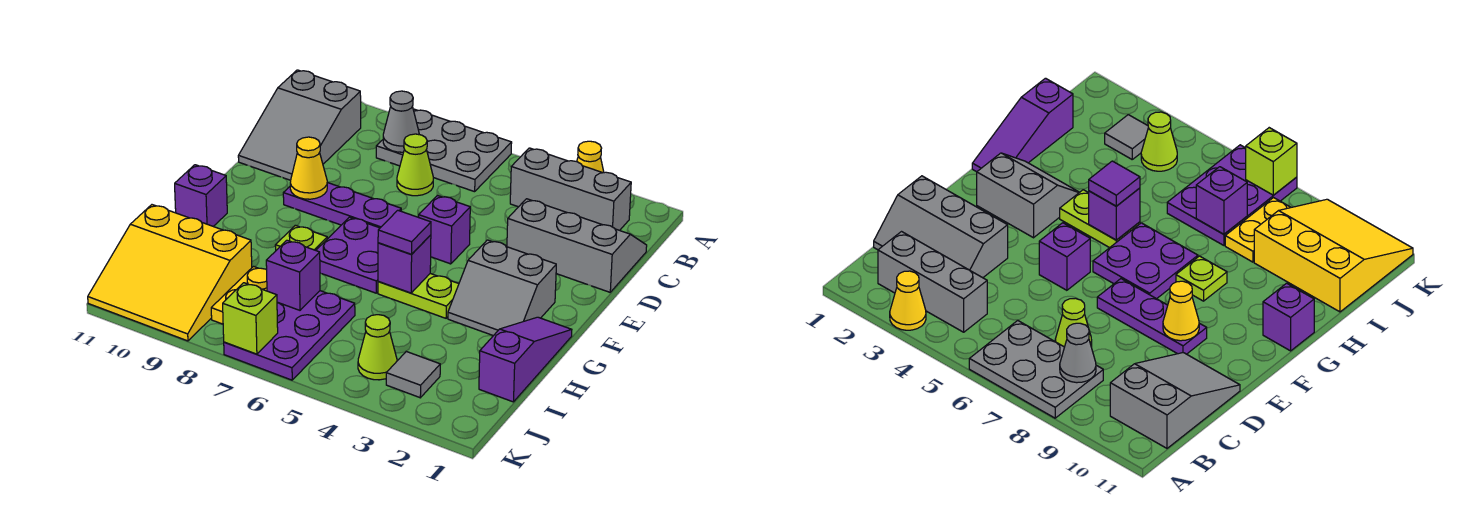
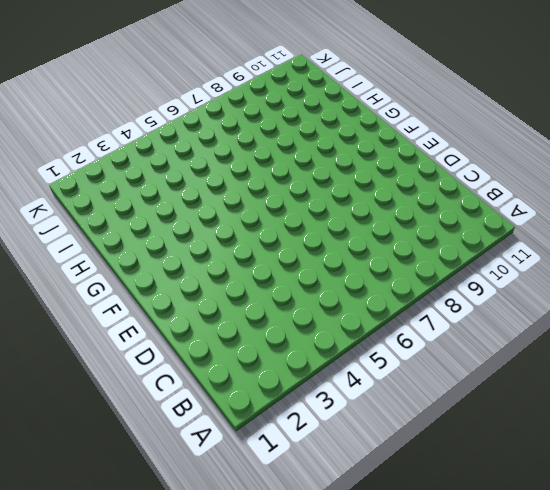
none -> yellow 1x1 cone [577,141,604,173]
none -> grey 2x3 plate [376,109,512,192]
none -> grey 1x3 brick [510,148,631,230]

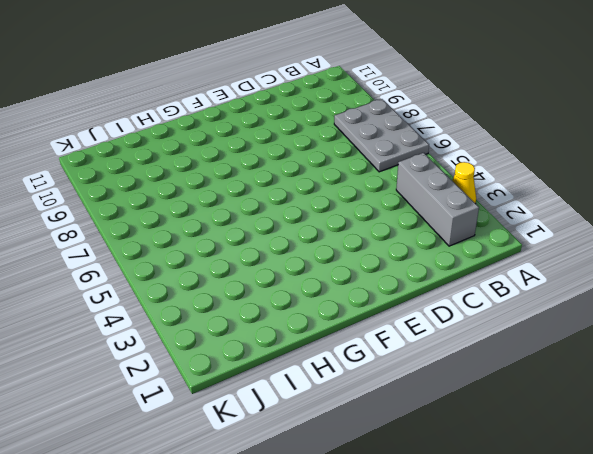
none -> grey 2x3 slope [238,70,361,180]
none -> grey 2x3 slope [507,199,647,292]
none -> lime 1x1 cone [397,134,433,196]

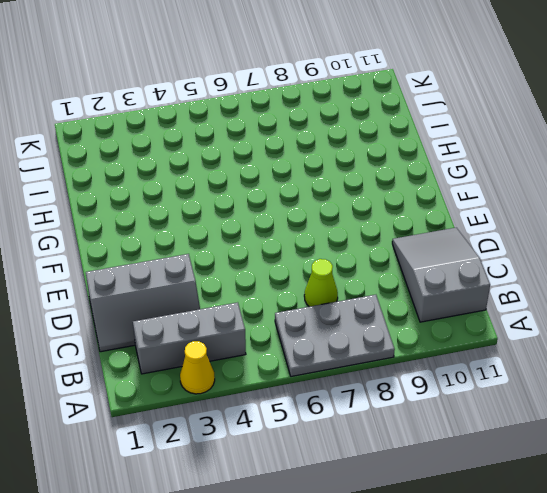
none -> purple 1x1 brick [419,195,470,264]
none -> purple 1x3 plate [283,183,401,228]
none -> grey 2x2 slope [448,240,556,336]

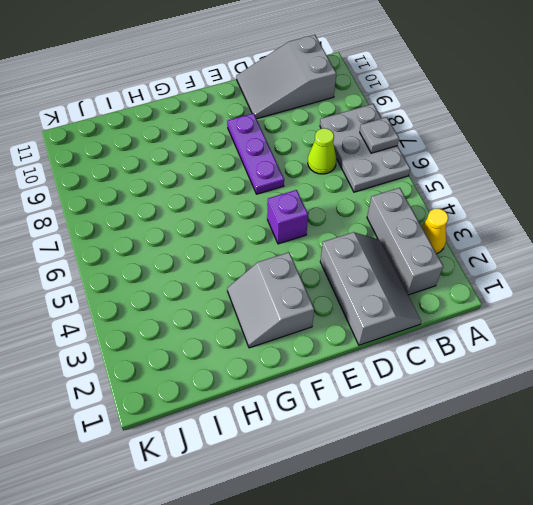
grey 1x1 plate [360,117,399,153] -> none
none -> purple 2x2 plate [316,217,380,293]
none -> purple 1x3 slope [479,317,572,402]
none -> lime 1x2 plate [378,274,459,318]

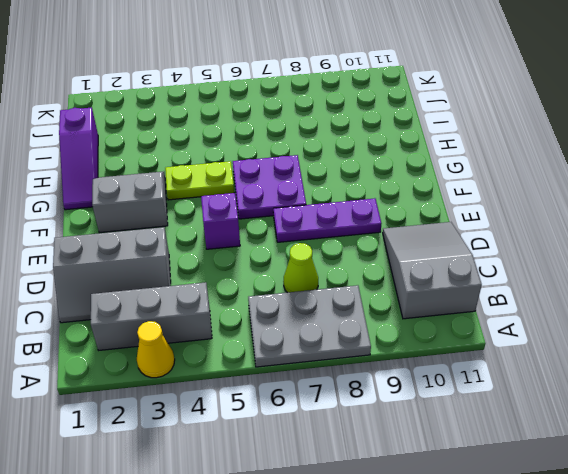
none -> lime 1x1 plate [275,225,327,250]
none -> purple 1x1 brick [175,165,227,226]
none -> purple 2x3 plate [224,291,355,380]

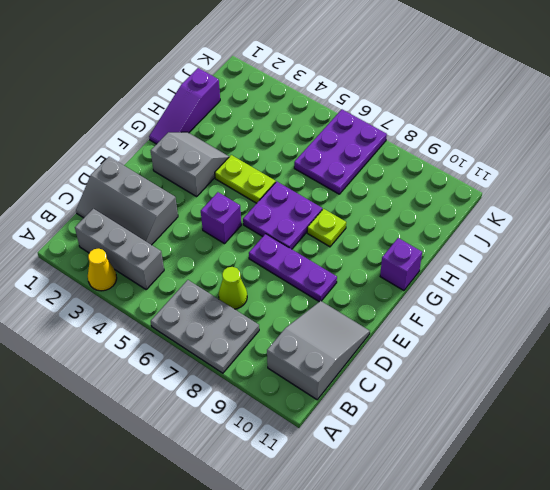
none -> yellow 1x2 plate [211,267,267,324]
none -> yellow 3x3 slope [88,205,252,341]
none -> grey 1x1 tile [386,352,440,398]

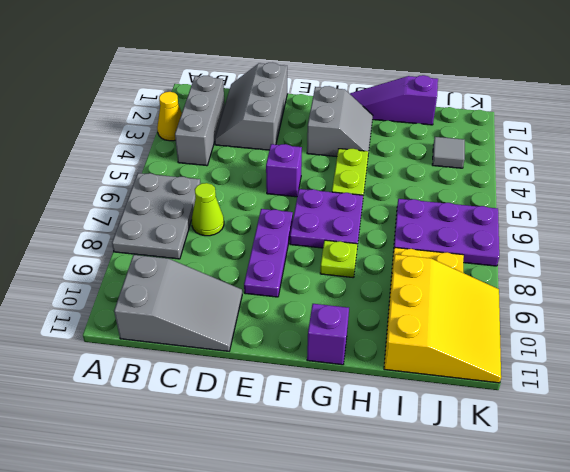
none -> lime 1x1 cone [358,315,397,380]
none -> grey 1x1 cone [383,91,419,152]
none -> yellow 1x1 cone [290,137,327,199]

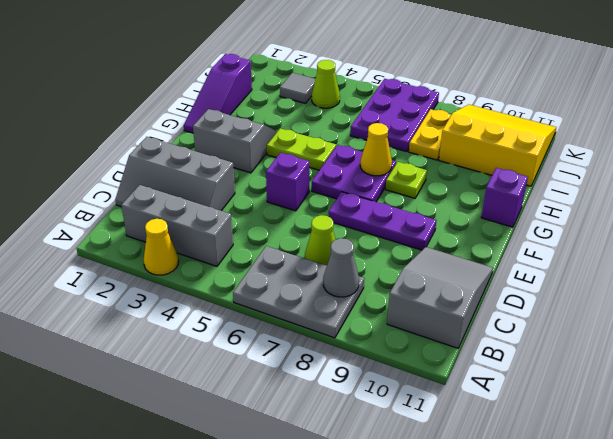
yellow 1x1 cone [360,123,392,176] -> yellow 1x1 cone moved to [290,137,327,199]
none -> purple 1x1 brick [378,235,431,293]
none -> purple 1x1 brick [266,240,320,310]
none -> lime 1x1 brick [223,283,278,354]

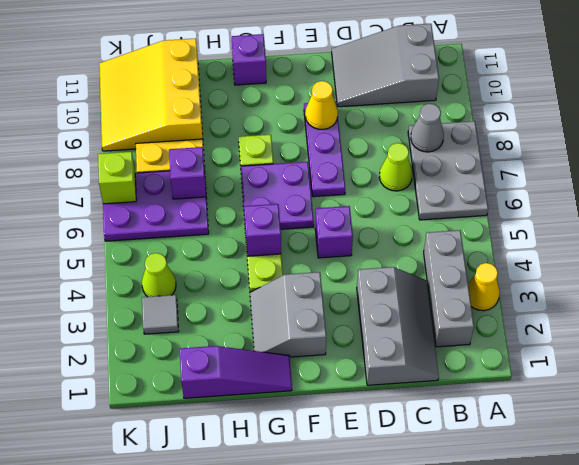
none -> purple 1x1 tile [378,210,431,254]

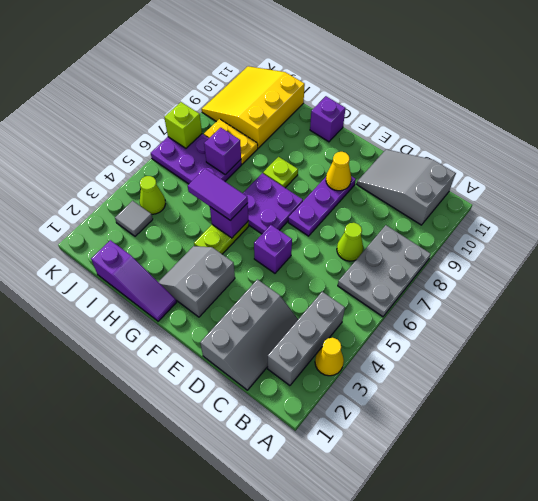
purple 1x2 tile [188,169,248,221] -> purple 1x1 tile [378,210,431,254]
none -> grey 1x1 cone [383,91,419,152]

